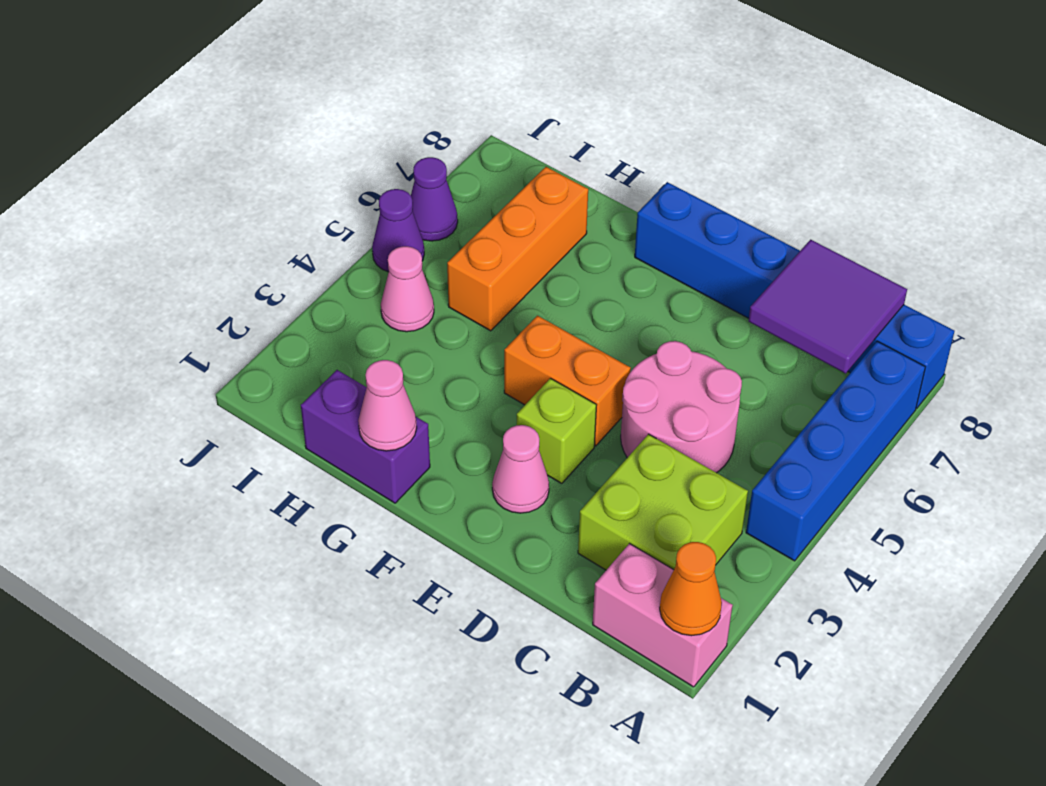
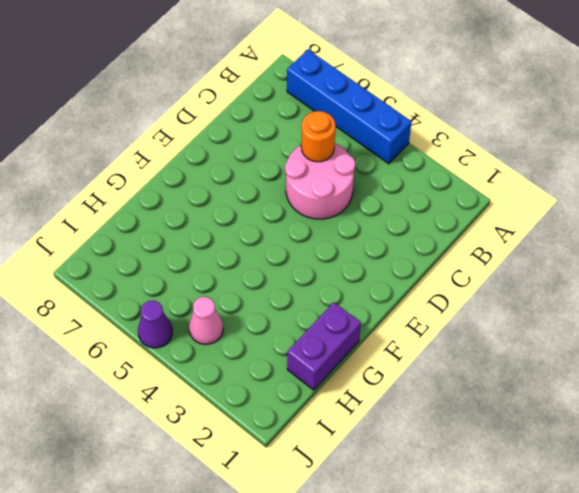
orange 1x1 round brick [301,111,335,162] -> none
none -> pink 1x2 brick [593,544,733,687]
none -> blue 1x6 brick [635,182,955,408]
none -> lime 2x2 brick [578,434,748,570]

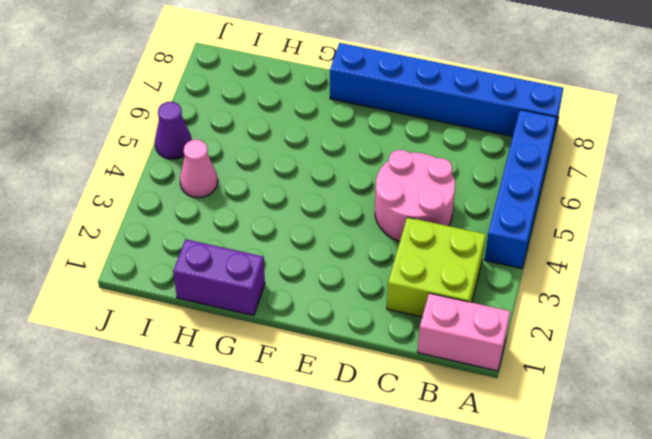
none -> pink 1x1 cone [492,425,549,513]
none -> lime 1x1 brick [517,378,596,484]
none -> orange 1x2 brick [504,316,631,446]

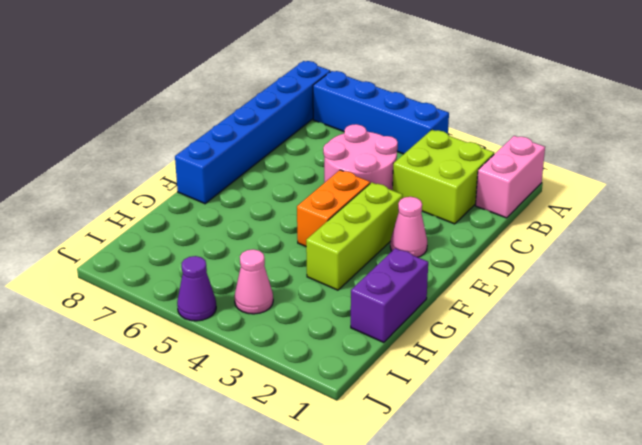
lime 1x3 brick [306,182,403,290] -> lime 1x1 brick [517,378,596,484]
none -> orange 1x3 brick [447,167,588,331]
none -> purple 1x1 cone [411,157,458,241]
none -> orange 1x1 cone [660,542,722,636]

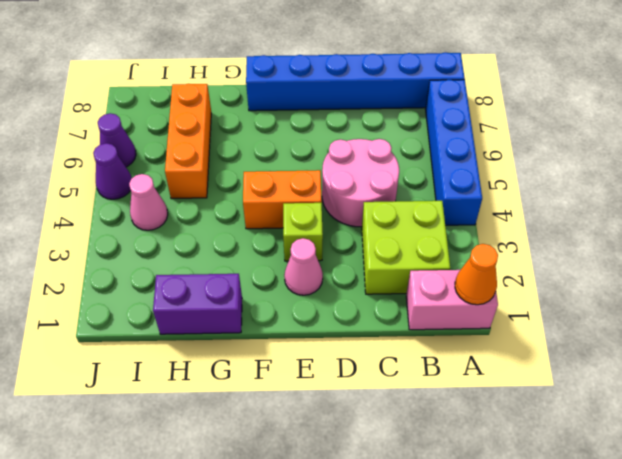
none -> purple 2x2 tile [748,240,907,374]
none -> pink 1x1 cone [358,360,417,451]

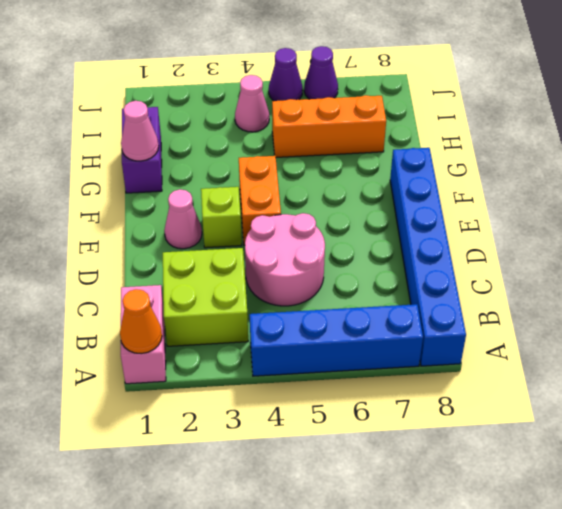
none -> purple 2x2 tile [748,240,907,374]

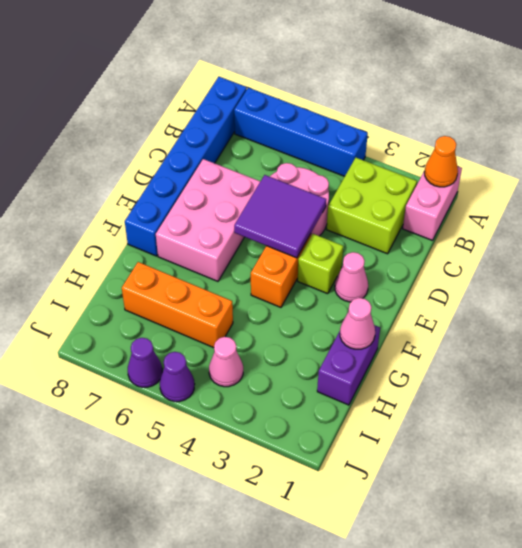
purple 2x2 tile [234,175,326,258] -> purple 2x2 tile moved to [748,240,907,374]
pink 2x3 brick [156,159,260,281] -> none

